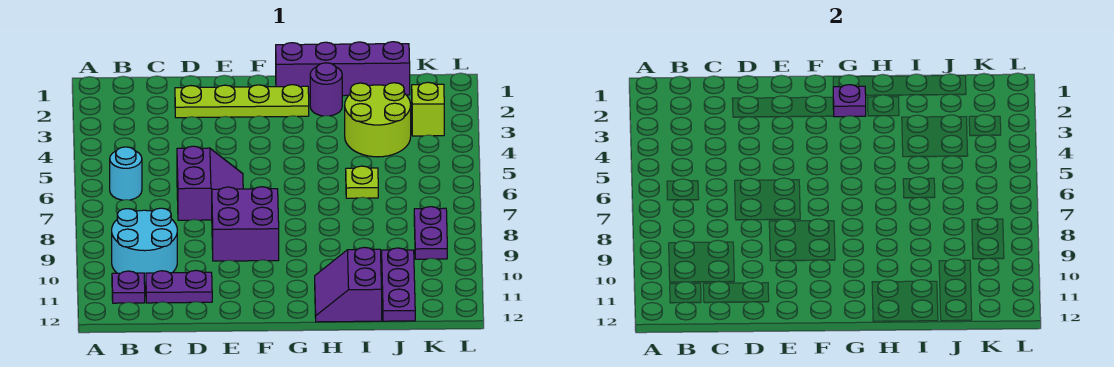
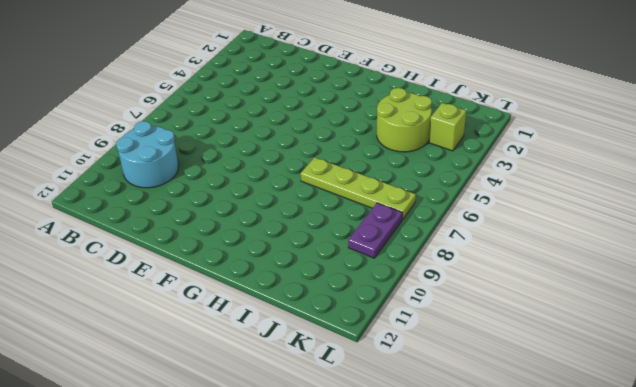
lime 1x4 plate [301,157,416,220] -> lime 1x4 plate moved to [175,85,309,118]
none -> cyan 1x1 round brick [110,147,142,200]
none -> purple 1x1 plate [112,271,145,303]
none -> purple 1x2 plate [146,270,212,303]

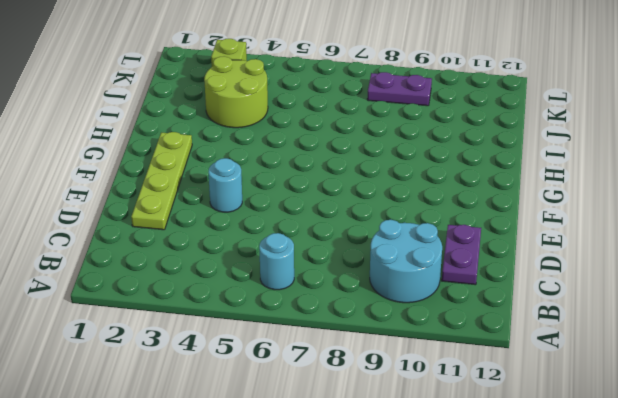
cyan 1x1 round brick [208,158,242,212] -> none
none -> purple 1x1 plate [112,271,145,303]
none -> purple 2x2 slope [177,146,243,220]
none -> purple 2x2 brick [212,187,279,261]

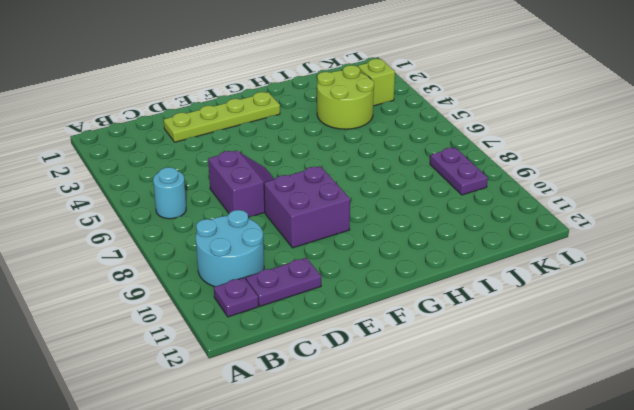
none -> purple 1x4 brick [276,42,410,96]
none -> purple 1x1 round brick [310,63,342,116]
none -> purple 2x2 slope [315,247,382,322]

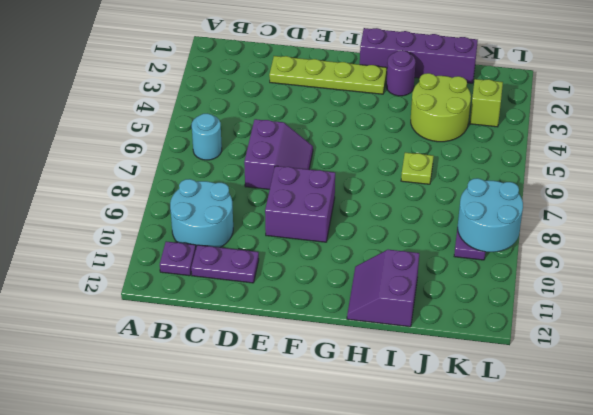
cyan 2x2 round brick [458,178,523,252] -> none
none -> purple 1x3 plate [382,248,415,321]
none -> purple 1x1 plate [833,85,866,117]

